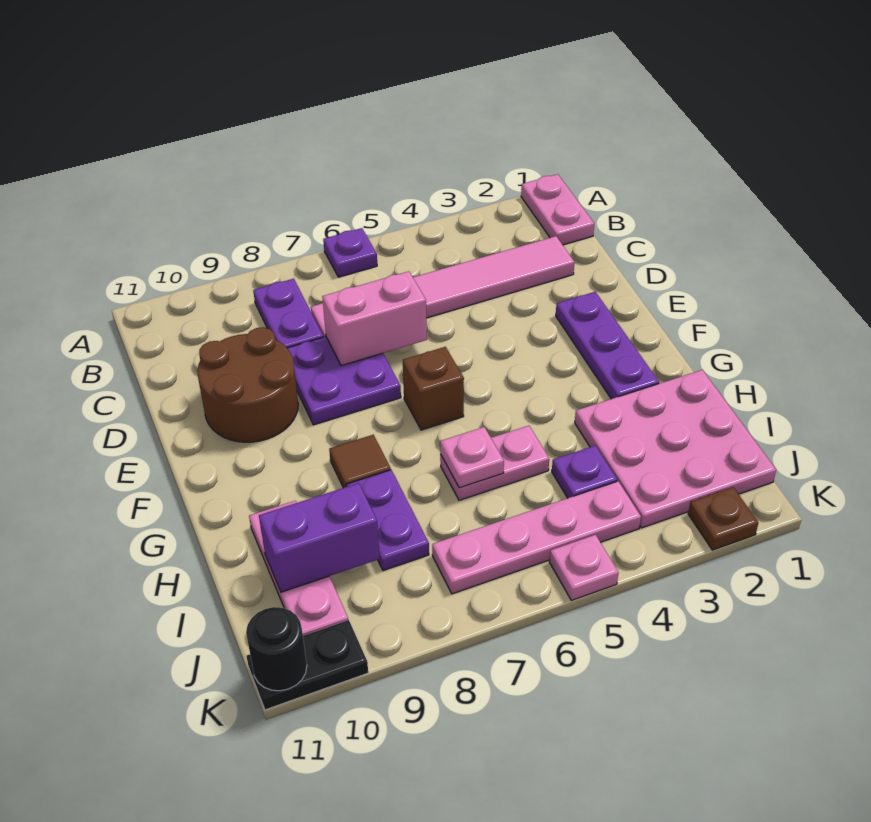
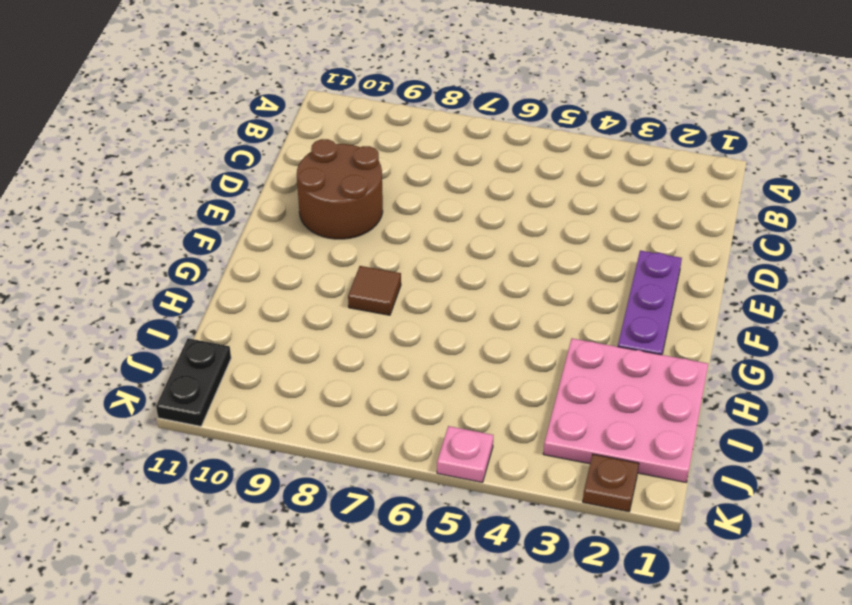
black 1x2 plate [156,338,231,426] -> black 1x2 plate turned to [247,620,368,710]
none -> pink 1x2 plate [521,174,594,245]
none -> purple 1x1 plate [323,228,377,277]
none -> purple 1x2 plate [253,279,323,348]

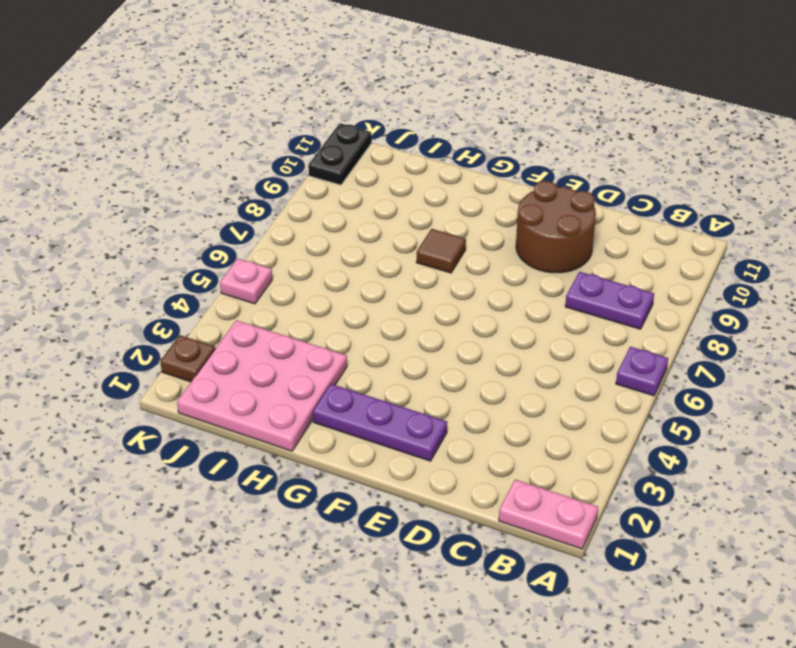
none -> pink 1x6 tile [311,236,574,337]
none -> purple 2x2 plate [287,337,401,425]
none -> brown 1x1 brick [403,347,464,430]

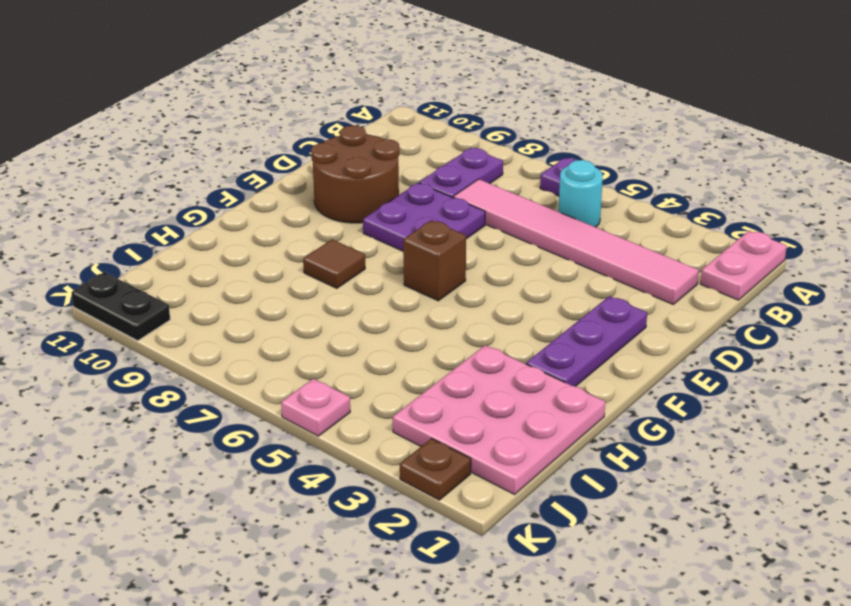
cyan 1x1 round brick [559,160,603,227] -> none
none -> pink 1x2 plate [440,426,549,500]
none -> purple 1x2 plate [346,470,429,571]
none -> pink 1x3 plate [249,501,348,636]

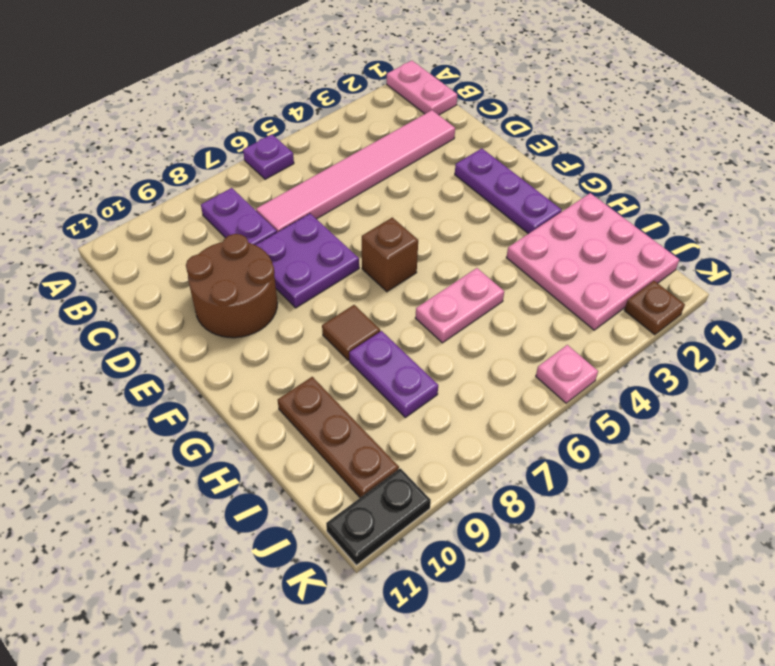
brown 1x3 plate [278,377,399,498] -> pink 1x3 plate [249,501,348,636]
none -> purple 1x1 plate [552,446,617,498]
none -> pink 1x4 plate [432,481,641,594]
none -> pink 1x2 brick [322,271,427,366]

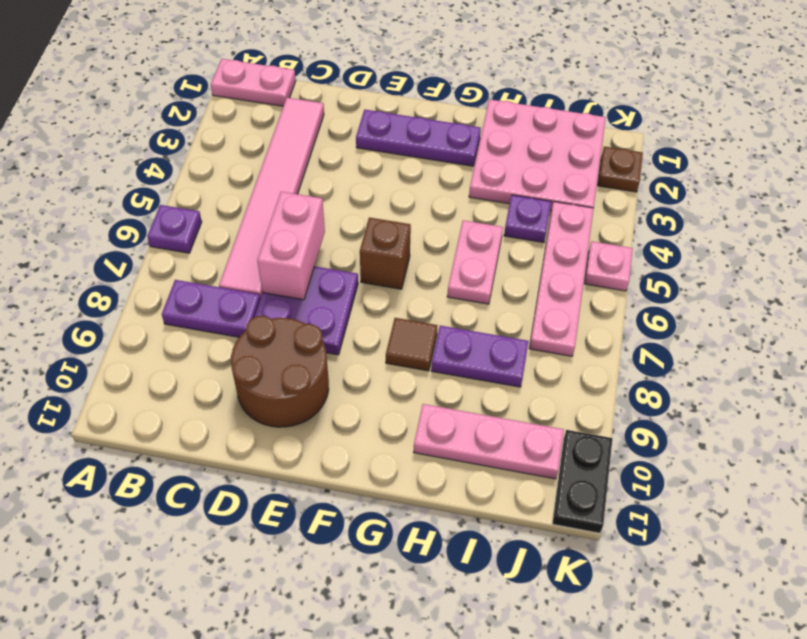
none -> pink 1x1 plate [440,427,504,488]
none -> purple 1x2 brick [259,483,380,592]
none -> black 1x1 round brick [246,607,307,691]

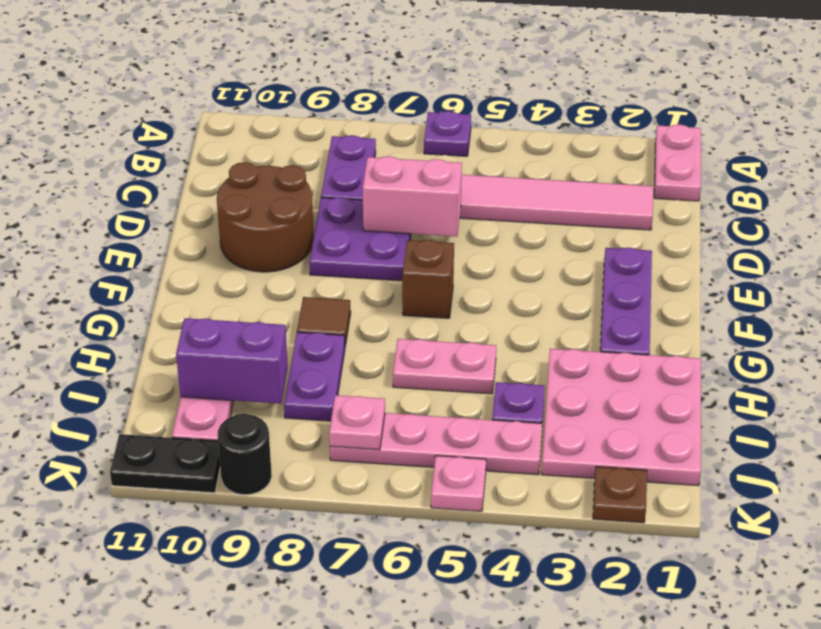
pink 1x1 plate [329,395,385,450] -> pink 1x1 plate moved to [440,427,504,488]
black 1x1 round brick [218,413,272,495] -> black 1x1 round brick moved to [246,607,307,691]

